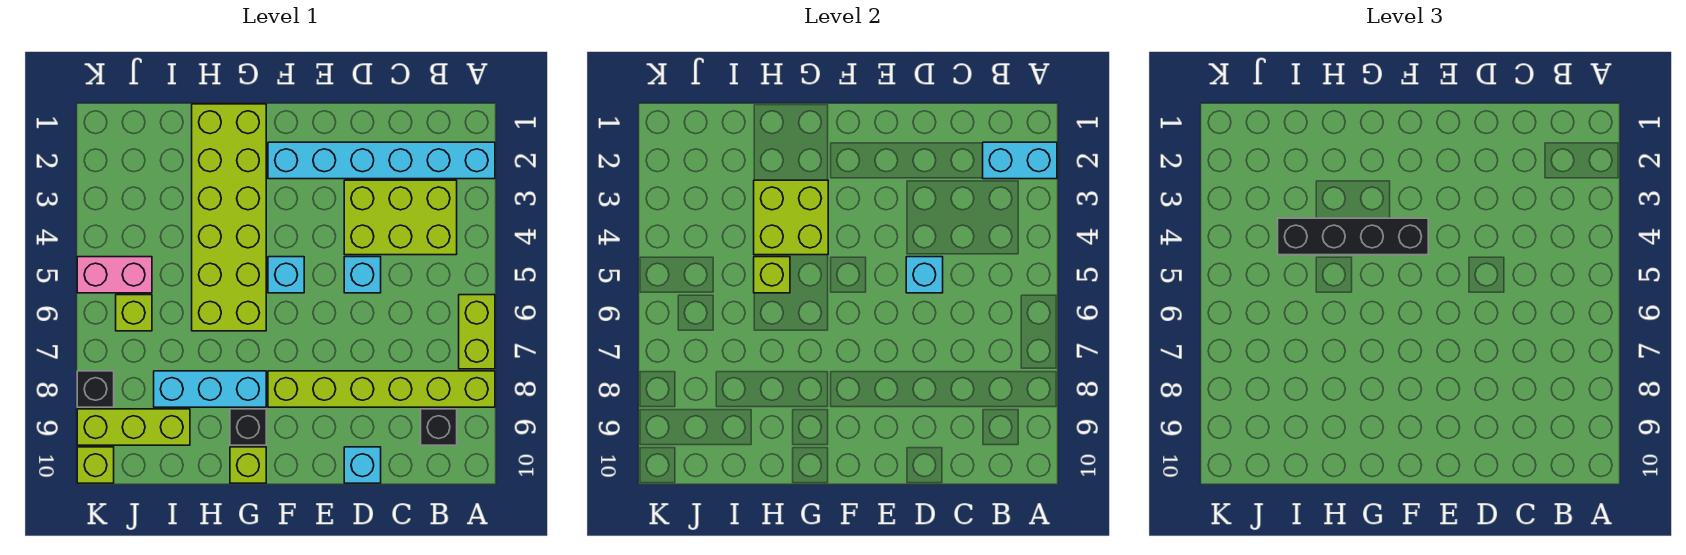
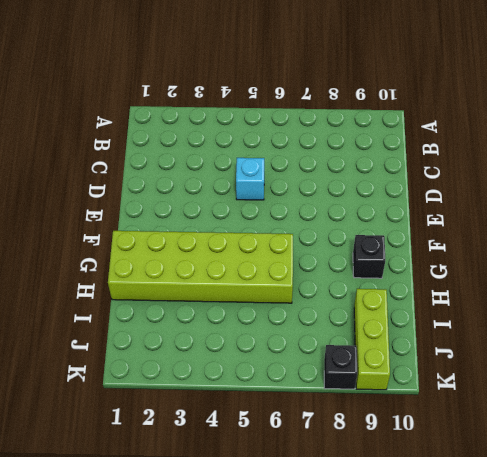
none -> cyan 1x6 brick [268,142,495,179]
none -> lime 1x2 brick [459,295,495,369]
none -> lime 1x6 brick [268,371,495,407]

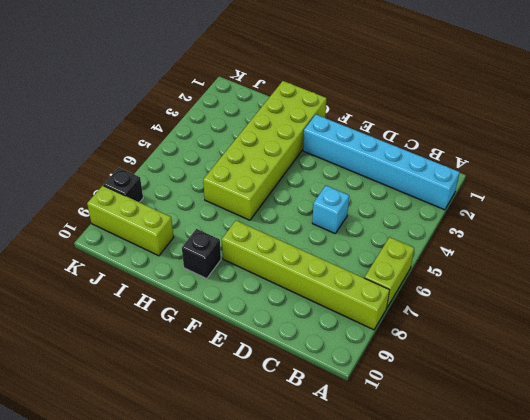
none -> lime 2x3 brick [344,180,457,255]
none -> black 1x1 brick [421,409,457,445]
none -> cyan 1x1 brick [344,447,381,483]

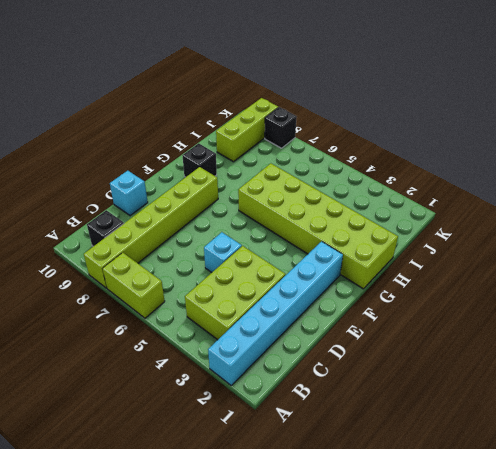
none -> cyan 1x1 brick [268,257,304,293]
none -> cyan 1x3 brick [154,371,266,407]
none -> lime 1x1 brick [230,447,266,483]

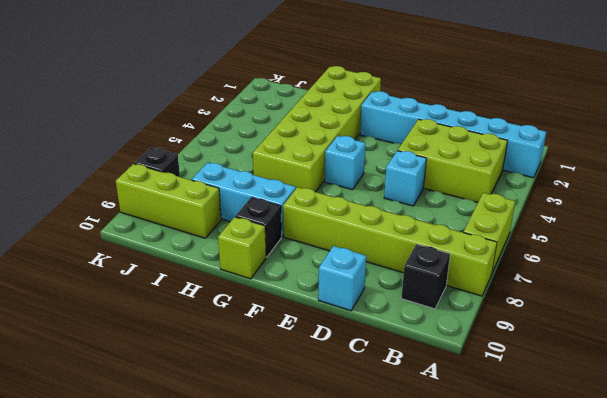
none -> pink 1x2 brick [77,257,152,293]
none -> lime 1x1 brick [116,295,152,331]
none -> lime 1x1 brick [77,447,114,483]

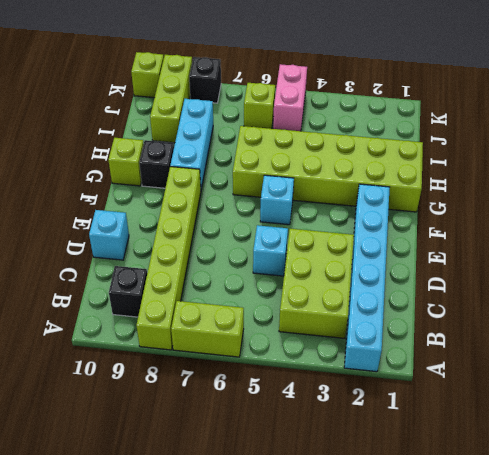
none -> cyan 1x2 brick [983,142,1057,179]
none -> cyan 1x1 brick [906,257,943,293]
none -> lime 2x2 brick [754,180,828,255]

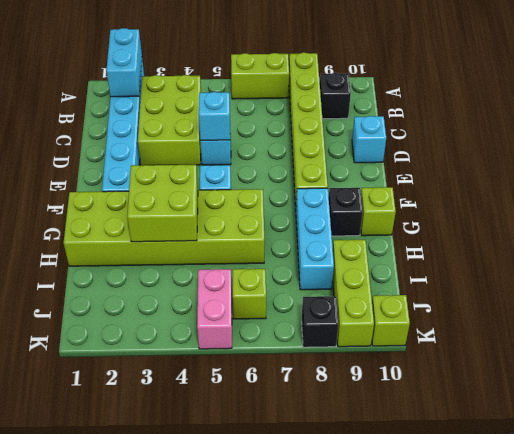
none -> lime 1x1 brick [754,257,790,293]
none -> black 1x4 brick [1278,218,1428,255]

